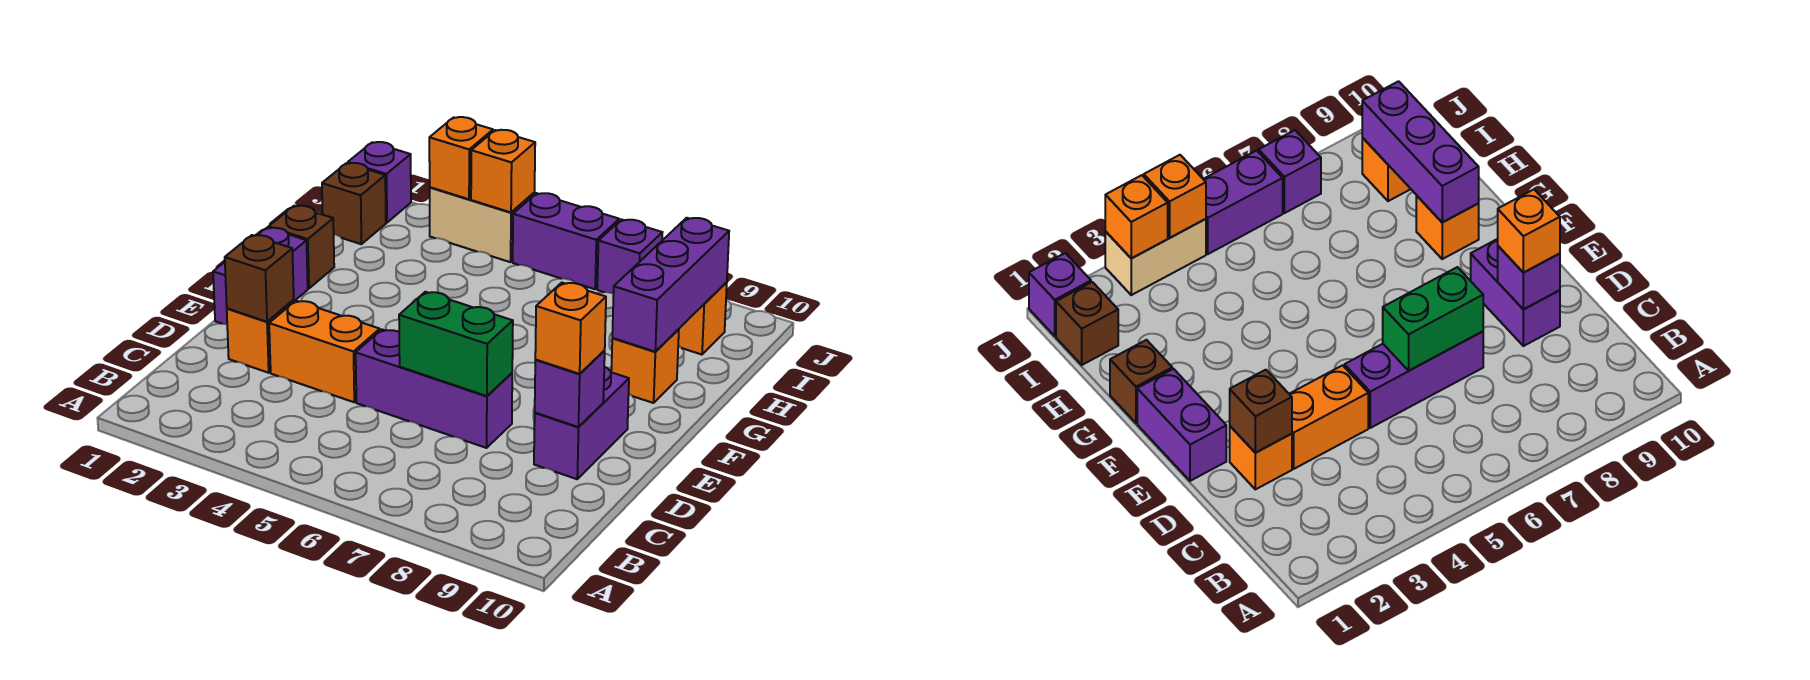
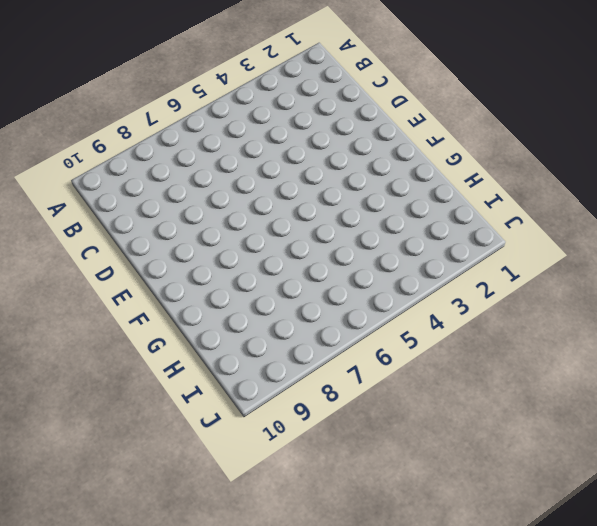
none -> orange 1x1 brick [227,300,294,373]
none -> orange 1x2 brick [269,301,380,402]
none -> purple 1x3 brick [356,330,512,448]

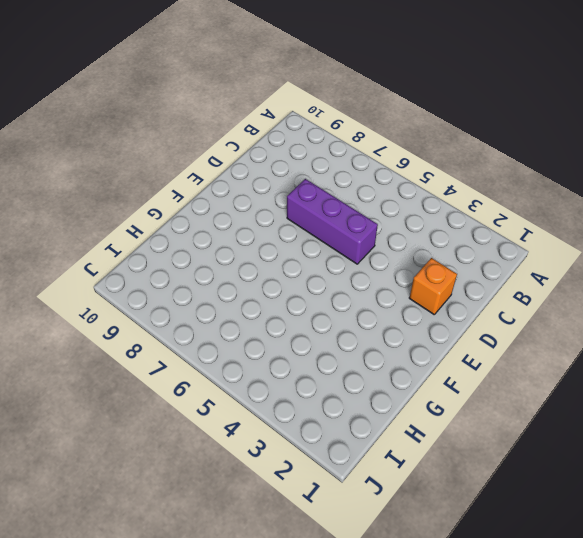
none -> orange 1x2 brick [269,301,380,402]
none -> purple 1x2 brick [534,367,629,479]
none -> purple 1x2 brick [213,228,308,324]

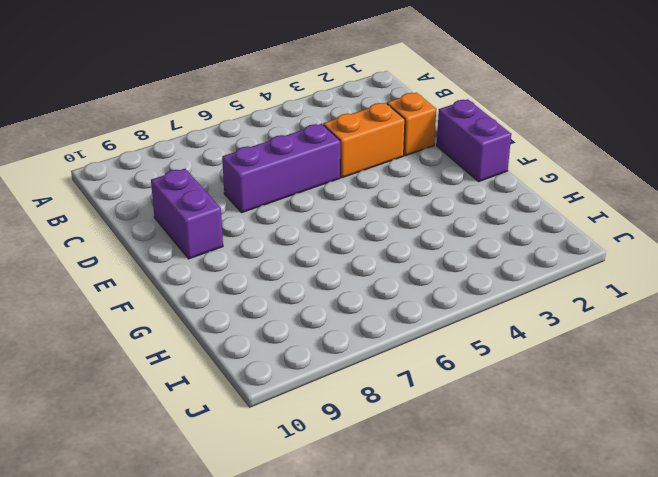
none -> brown 1x1 brick [269,206,334,289]
none -> orange 1x1 brick [611,329,679,403]
none -> brown 1x1 brick [322,163,386,244]

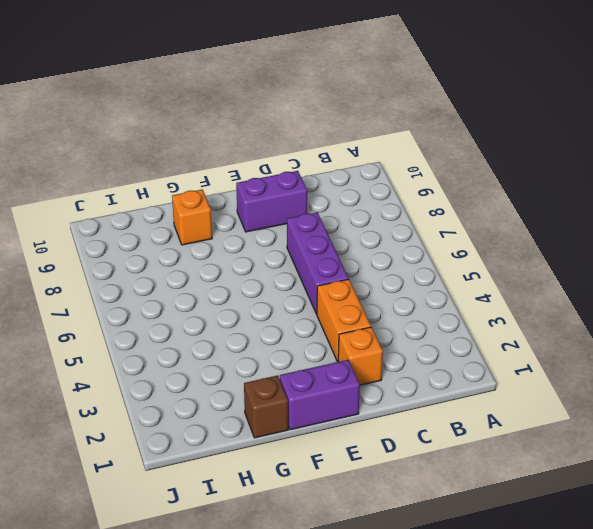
none -> brown 1x1 brick [322,163,386,244]
none -> orange 1x1 brick [678,282,727,355]
none -> purple 1x1 brick [348,142,411,223]

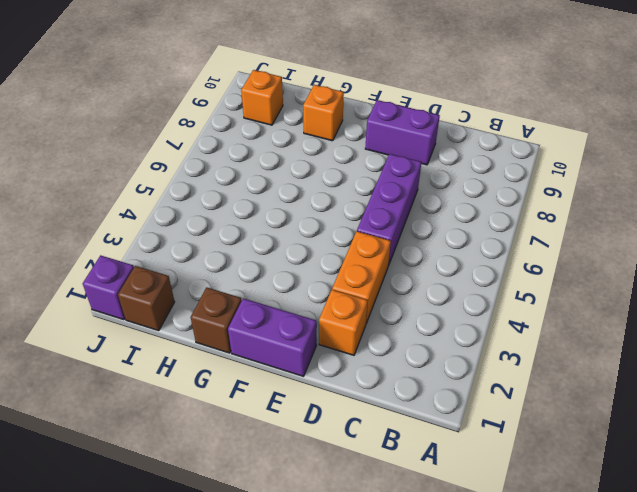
none -> tan 1x2 brick [430,187,535,262]
none -> purple 1x2 brick [513,193,619,289]
none -> purple 1x1 brick [597,220,662,294]

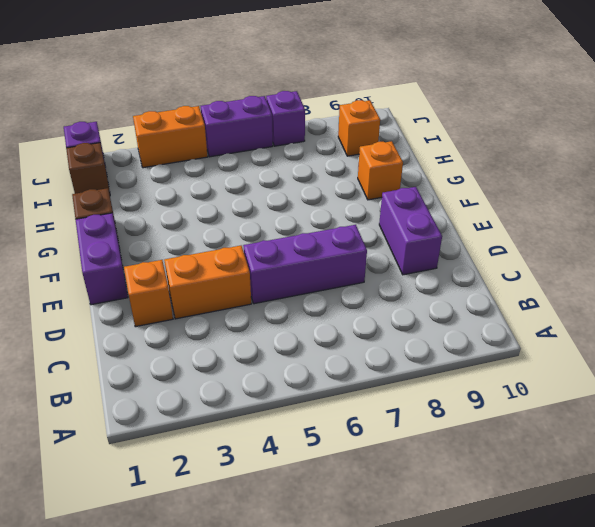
orange 1x2 brick [133,106,208,168] -> tan 1x2 brick [430,187,535,262]
none -> brown 1x1 brick [225,235,294,322]
none -> green 1x2 brick [399,292,513,396]
none -> purple 1x1 brick [535,351,605,427]

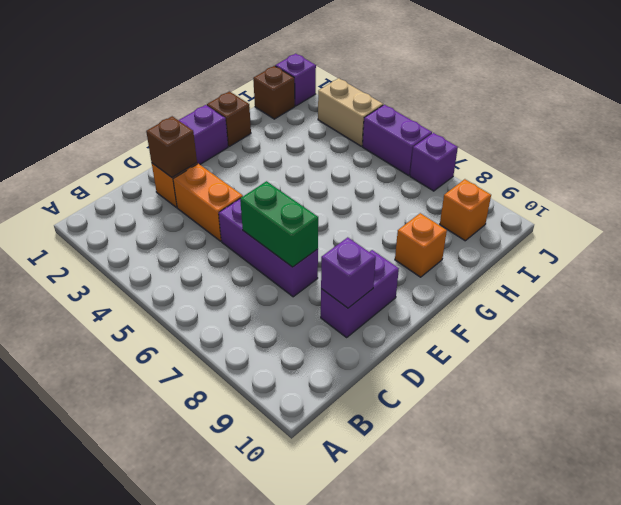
none -> purple 1x3 brick [612,218,729,352]
none -> orange 1x1 brick [429,117,493,199]
none -> orange 1x1 brick [471,130,535,212]

